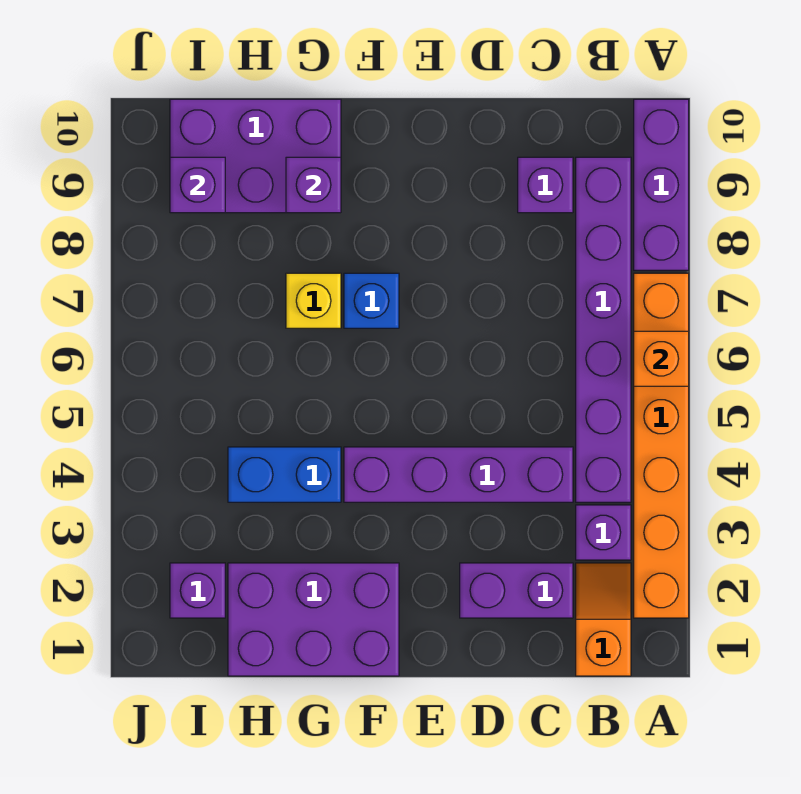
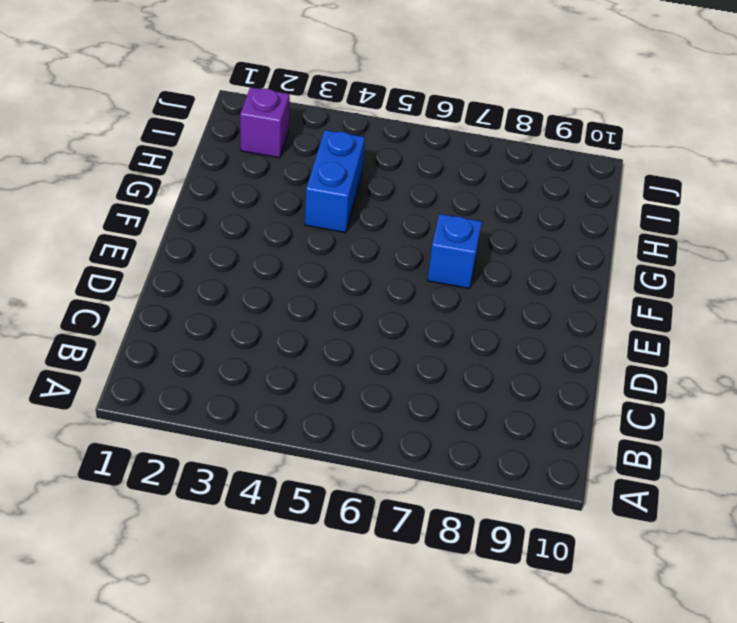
none -> orange 1x6 brick [634,273,689,618]
none -> purple 1x3 brick [634,99,689,270]
none -> orange 1x2 slope [576,563,631,676]

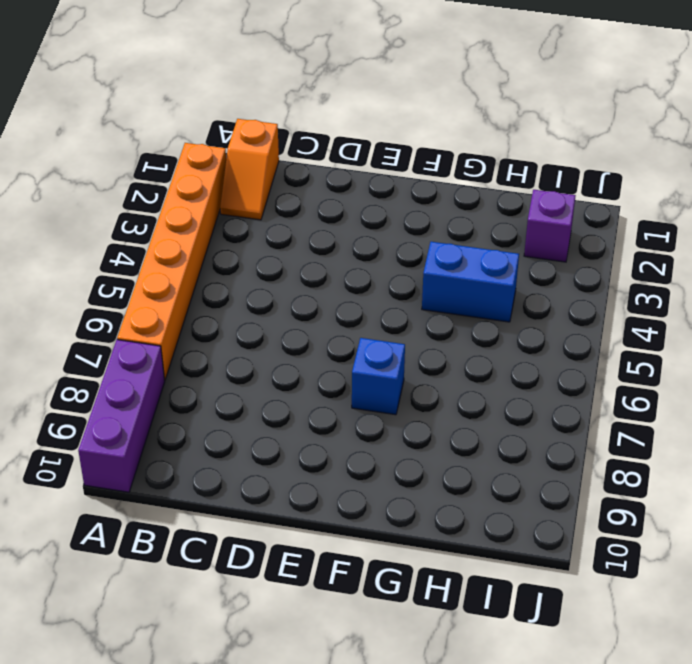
none -> purple 1x1 brick [576,505,631,560]
none -> purple 1x6 brick [576,157,631,502]
none -> purple 1x2 brick [460,563,573,618]

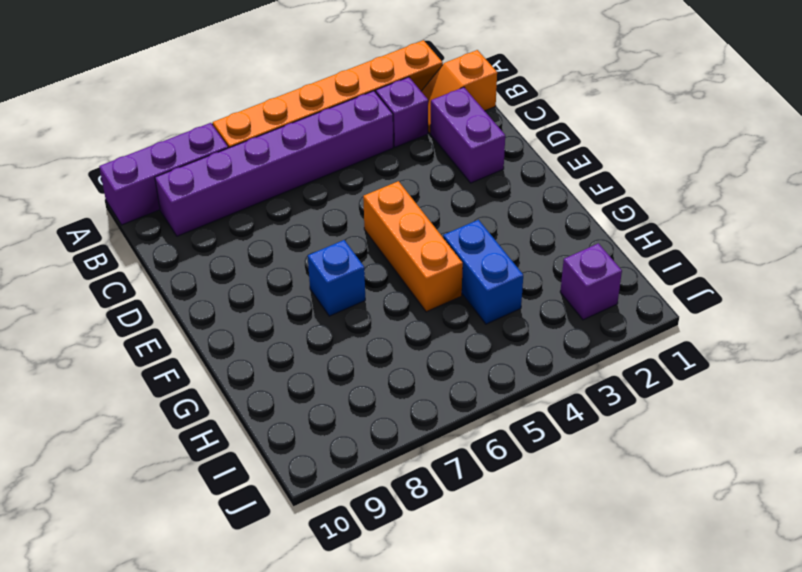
orange 1x3 brick [363,181,463,312] -> none
none -> purple 1x4 brick [344,447,573,502]
none -> purple 1x1 brick [518,157,573,213]
none -> purple 2x3 brick [228,563,399,676]

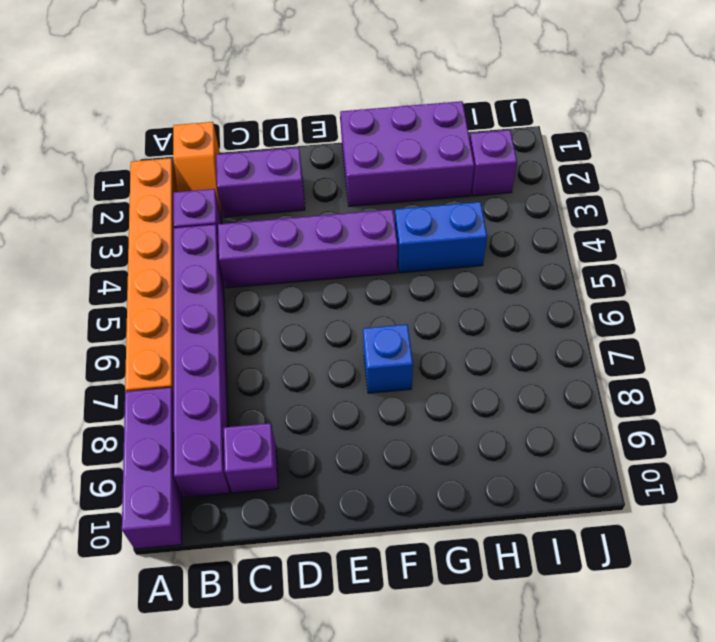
none -> yellow 1x1 brick [286,273,341,328]
none -> purple 2x3 brick [170,99,341,213]
none -> orange 1x1 brick [634,331,689,386]

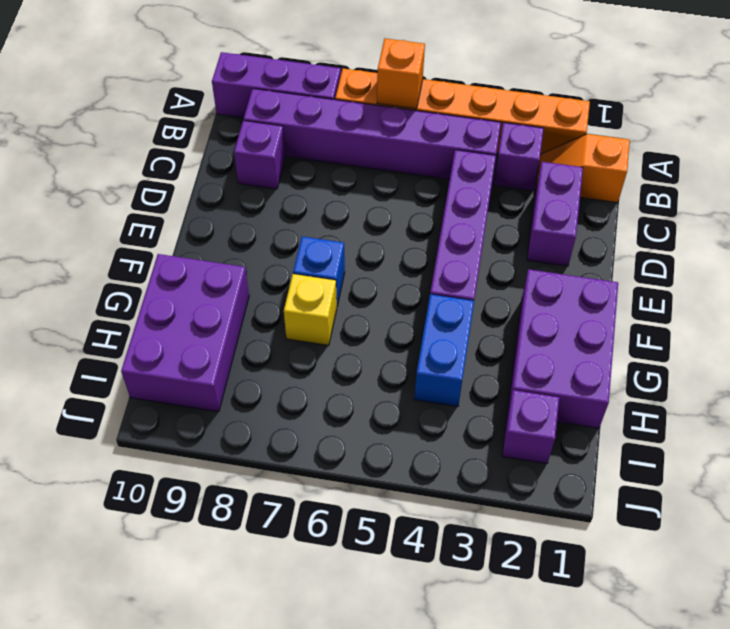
none -> purple 1x1 brick [286,157,341,213]
none -> purple 1x1 brick [170,157,225,213]

